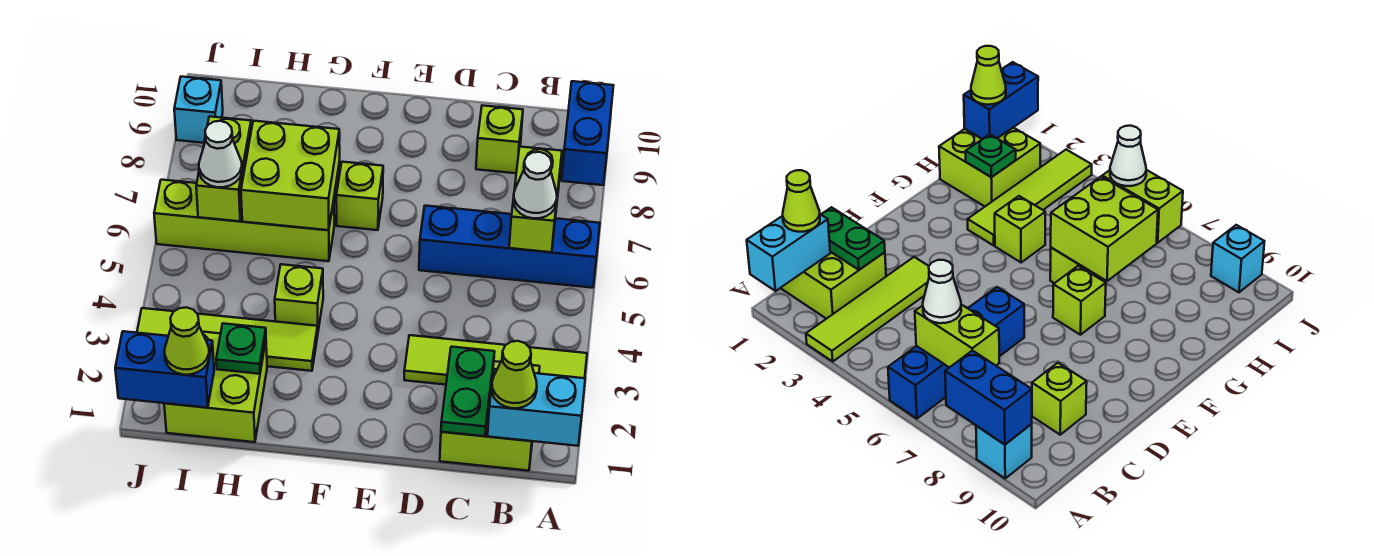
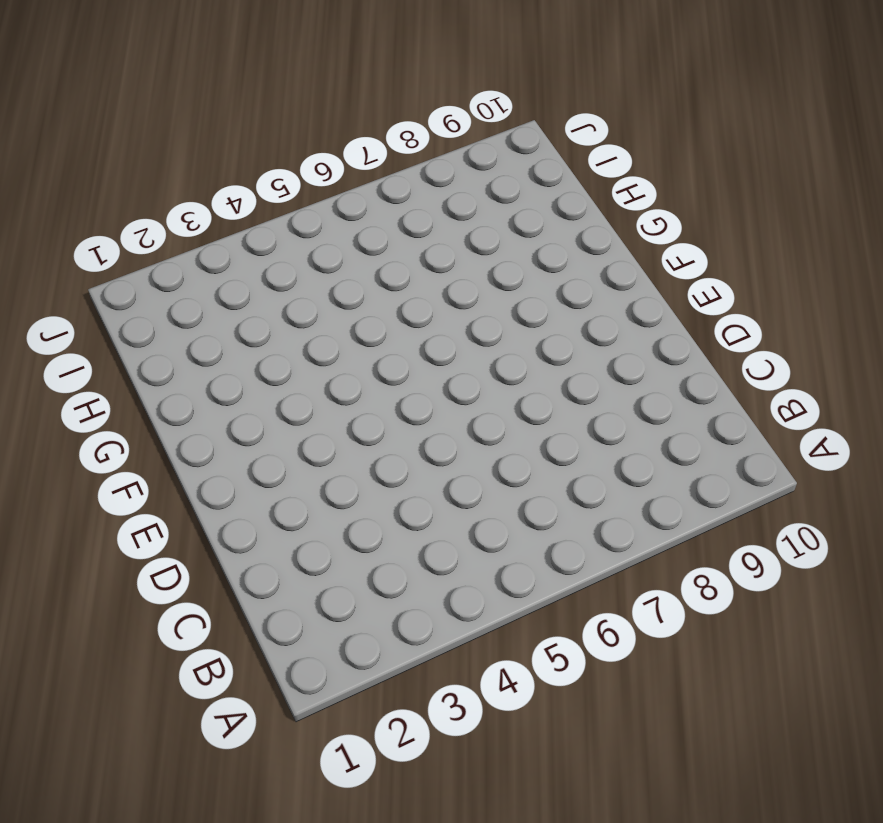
none -> lime 1x4 tile [404,335,587,385]
none -> blue 1x4 brick [419,206,600,288]
none -> cyan 1x1 brick [976,424,1032,478]

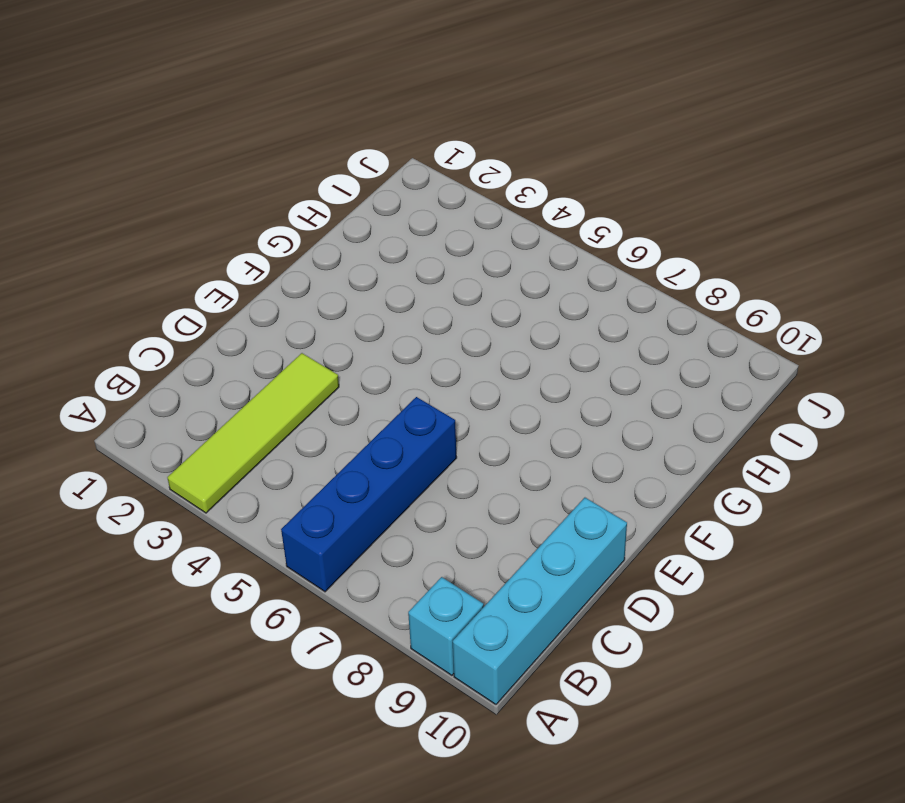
cyan 1x4 brick [453,498,627,704] -> none
none -> lime 2x2 brick [440,361,540,471]
none -> lime 1x1 brick [476,105,523,173]
none -> lime 1x1 brick [336,162,383,230]

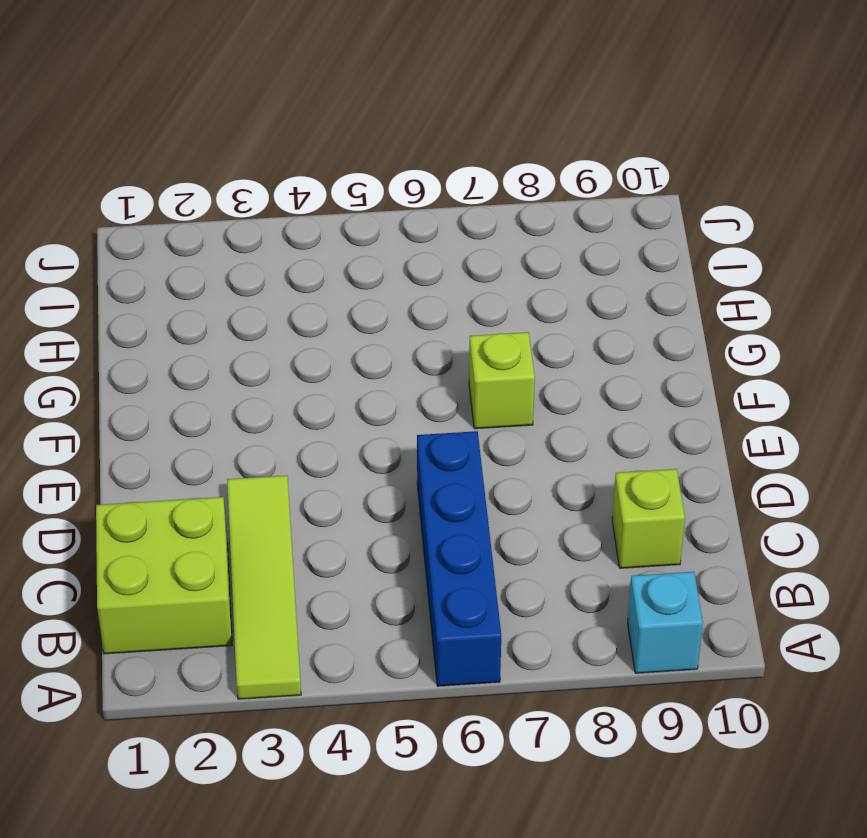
none -> lime 1x4 tile [137,308,318,371]
none -> lime 1x1 brick [275,264,323,330]
none -> lime 1x4 brick [154,180,334,261]

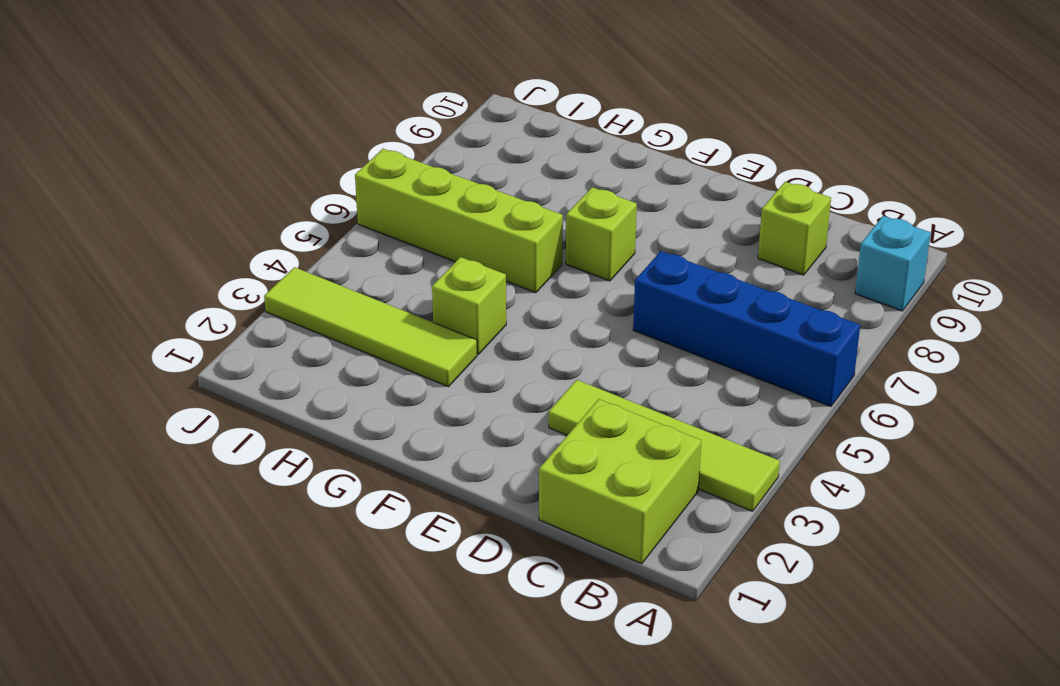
none -> lime 2x2 brick [164,332,267,442]
none -> cyan 1x1 brick [174,77,223,143]
none -> cyan 1x2 brick [488,369,585,446]

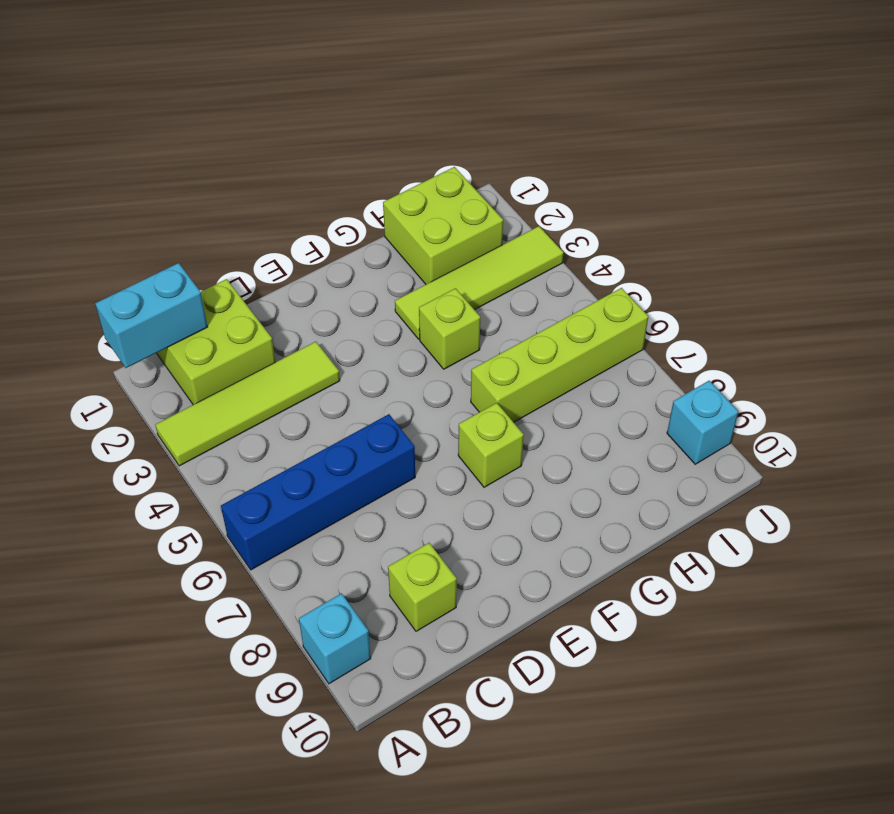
none -> blue 1x2 brick [562,81,614,185]
none -> lime 1x2 brick [509,147,562,252]
none -> green 1x2 plate [441,347,495,436]

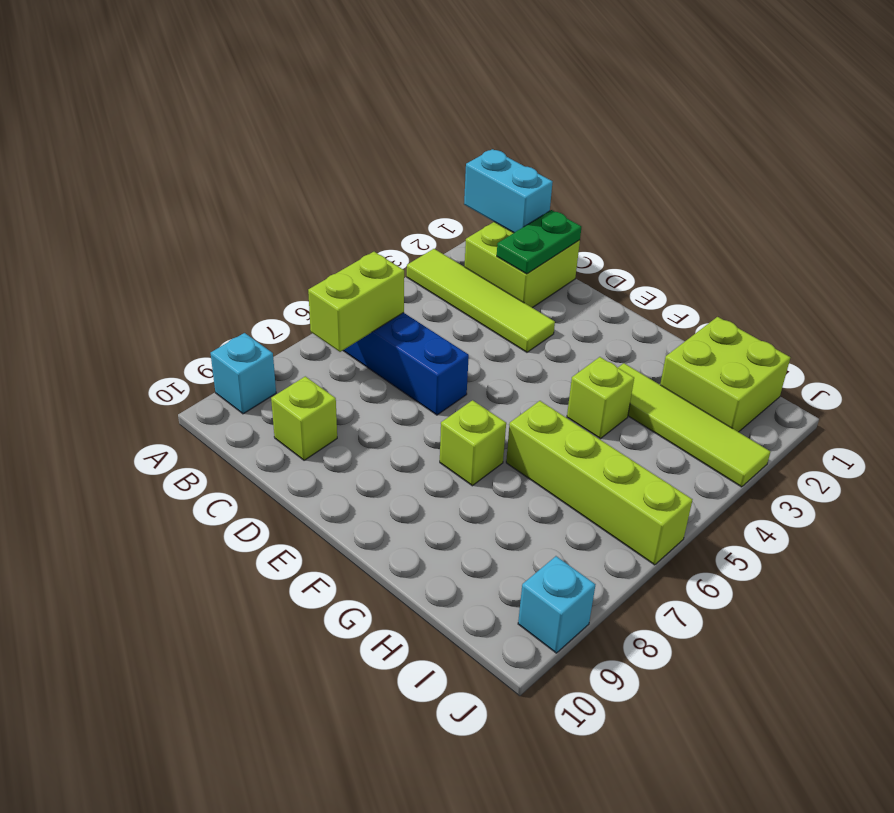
none -> blue 1x2 brick [562,81,614,185]
none -> lime 2x2 brick [241,121,340,230]
none -> green 1x1 plate [216,324,266,374]

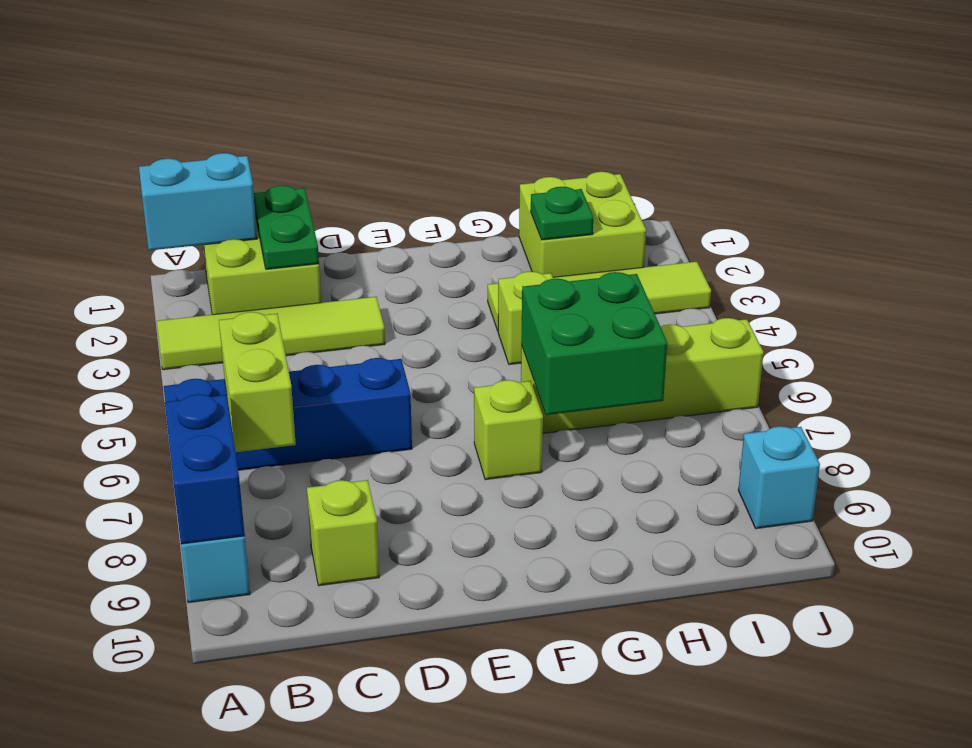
green 2x2 brick [521,272,667,415] -> lime 2x2 brick [241,121,340,230]
none -> blue 1x2 brick [115,331,214,408]
none -> lime 1x2 brick [196,116,251,221]
none -> lime 1x1 cone [492,341,537,408]

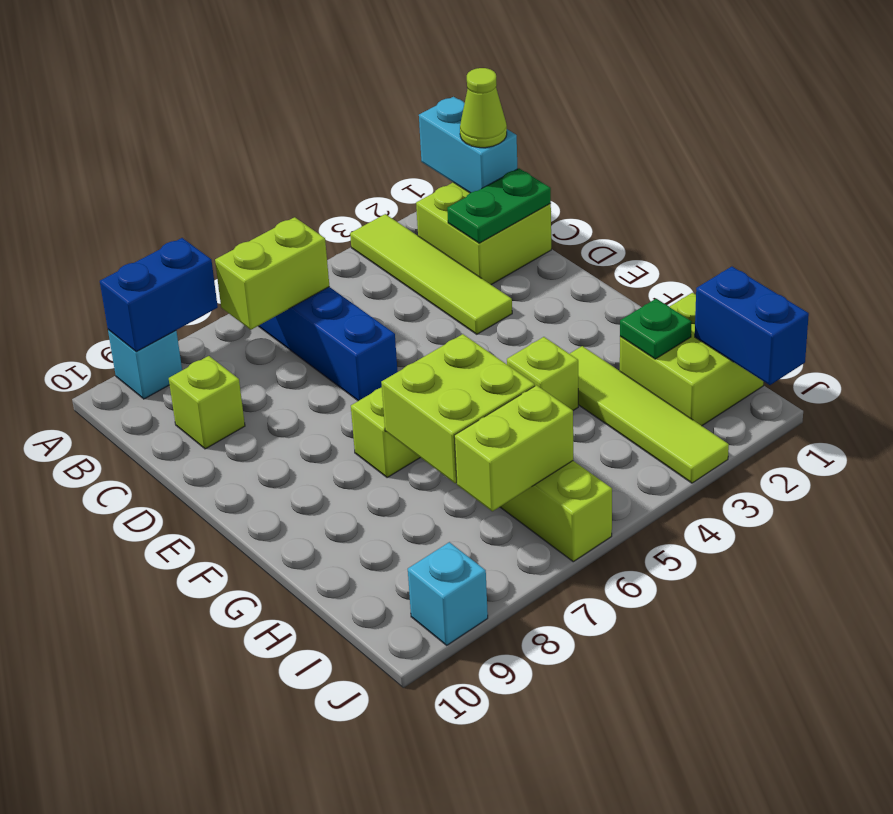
none -> white 1x1 cone [513,152,557,218]
none -> lime 1x1 cone [165,307,209,375]
none -> white 1x1 cone [199,121,242,187]

